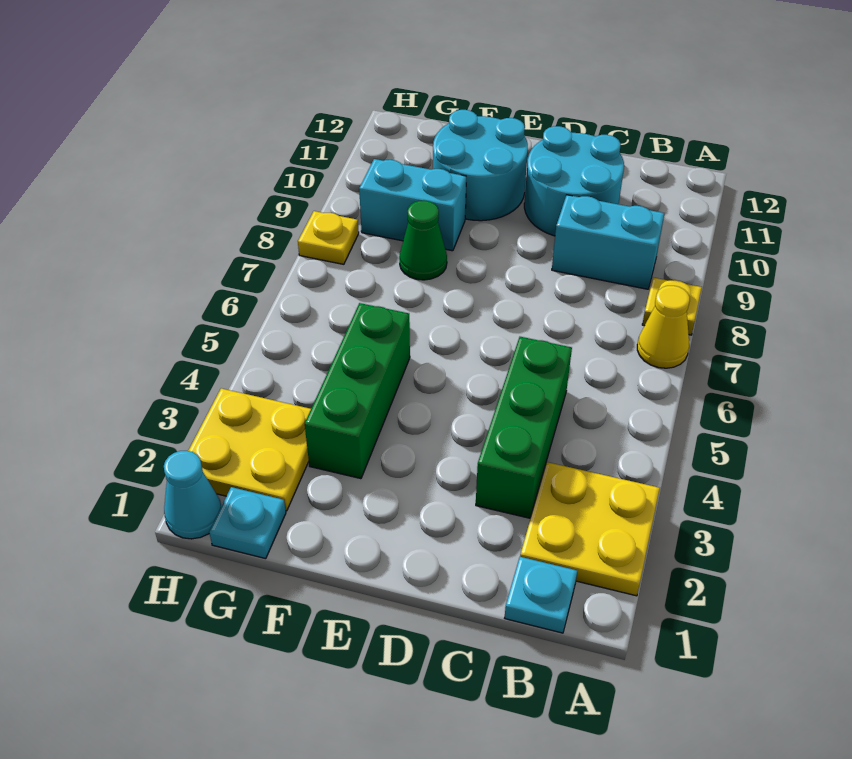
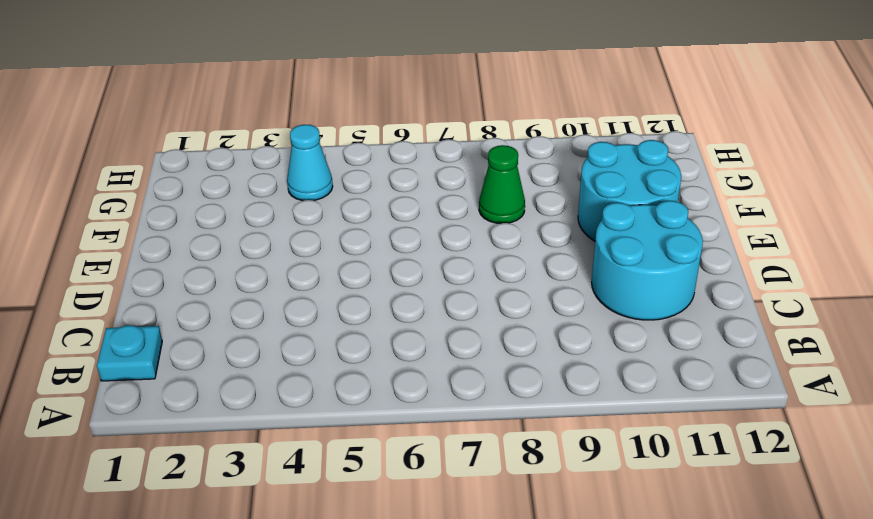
cyan 1x1 cone [287,125,333,201] -> cyan 1x1 cone moved to [164,451,221,539]
none -> yellow 2x2 plate [520,462,660,596]
none -> yellow 1x1 cone [637,286,690,368]
none -> yellow 1x1 plate [642,278,702,335]

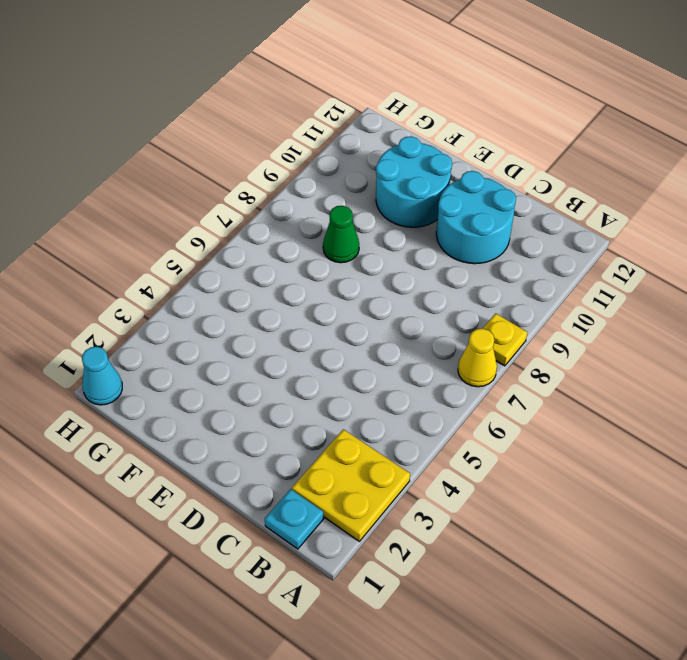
none -> cyan 1x2 brick [552,195,665,289]
none -> green 1x3 brick [476,337,572,518]
none -> green 1x3 brick [305,303,410,479]

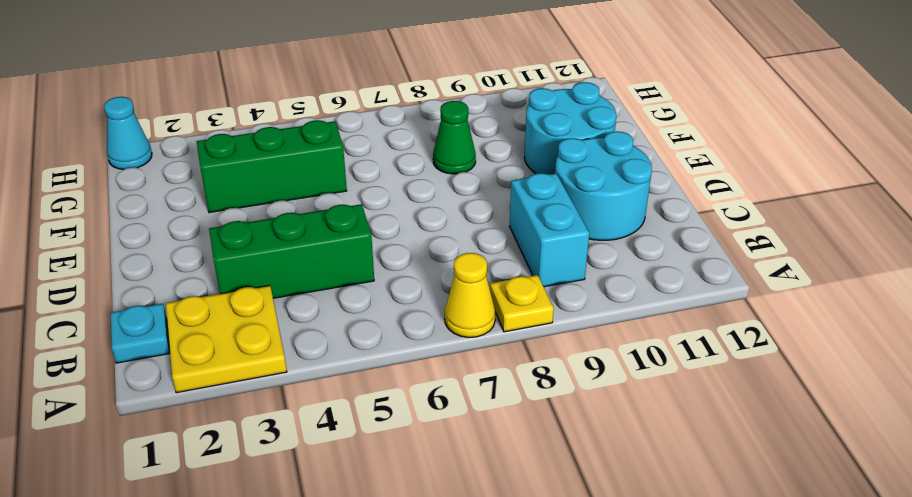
none -> cyan 1x2 brick [359,159,466,251]
none -> cyan 1x1 plate [209,487,286,559]
none -> yellow 2x2 plate [188,388,311,511]

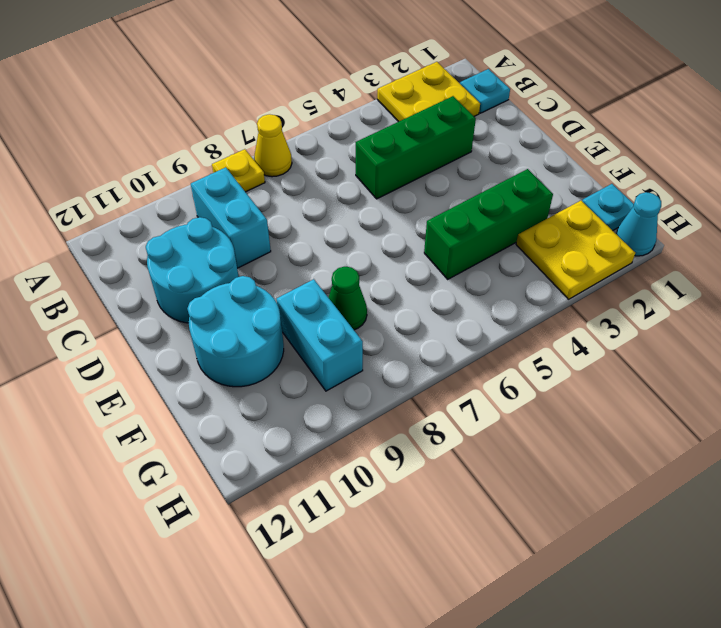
none -> yellow 1x1 plate [298,211,359,264]

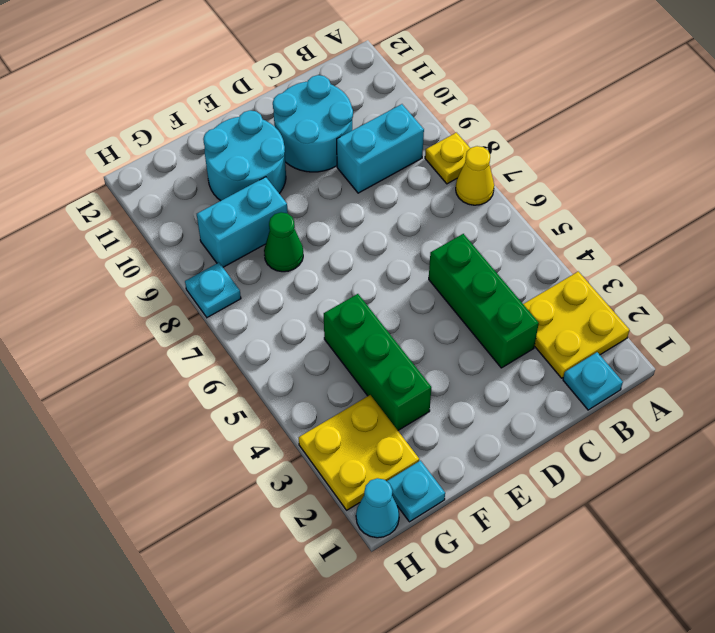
cyan 1x1 plate [185,263,241,317] -> yellow 1x1 plate [298,211,359,264]

